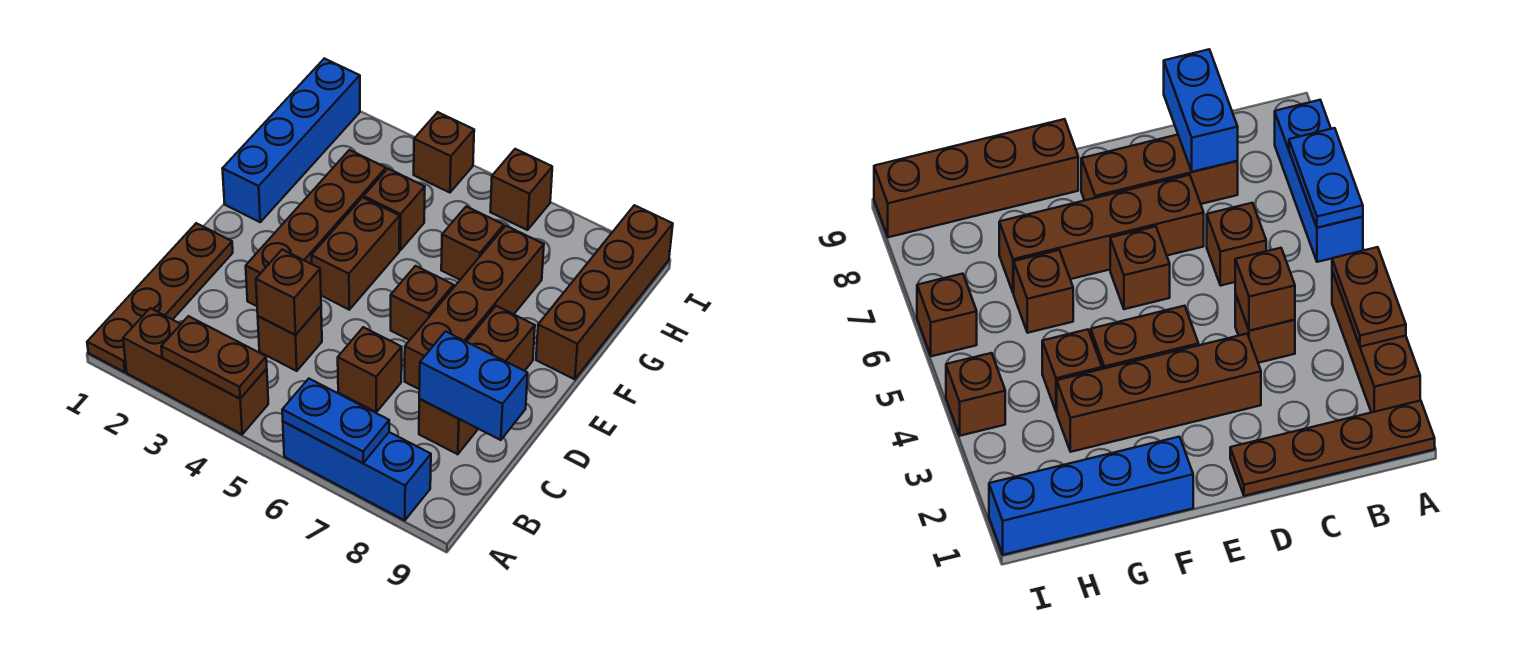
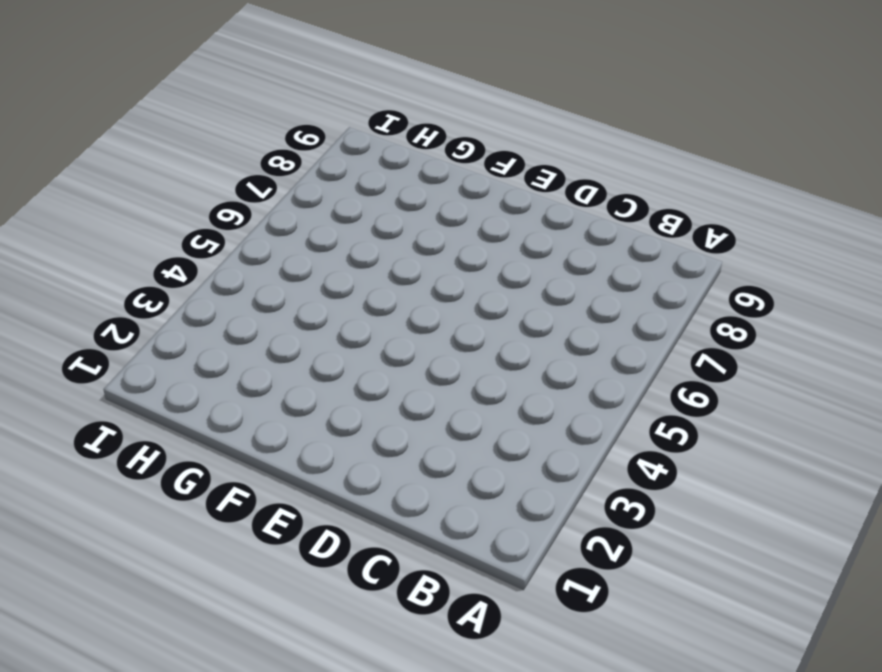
none -> brown 1x4 plate [87,223,233,372]
none -> brown 1x3 brick [123,308,268,434]
none -> blue 1x3 brick [283,422,431,520]

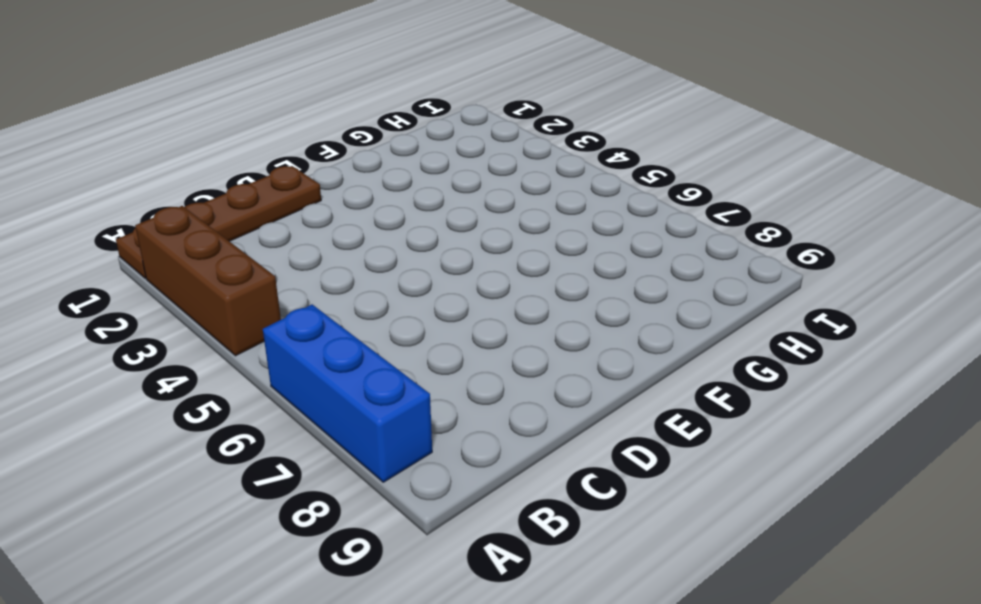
none -> brown 1x1 brick [258,306,322,371]
none -> brown 1x1 brick [338,327,402,412]
none -> brown 1x3 brick [419,306,535,454]

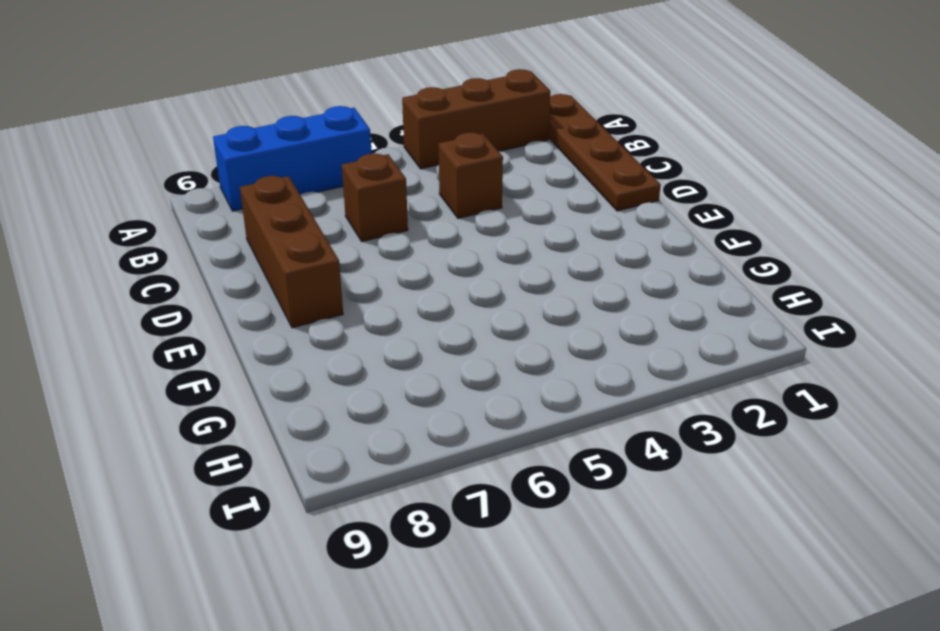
none -> brown 1x4 brick [246,150,386,306]
none -> brown 1x4 brick [405,226,544,389]
none -> brown 1x2 brick [312,198,400,310]

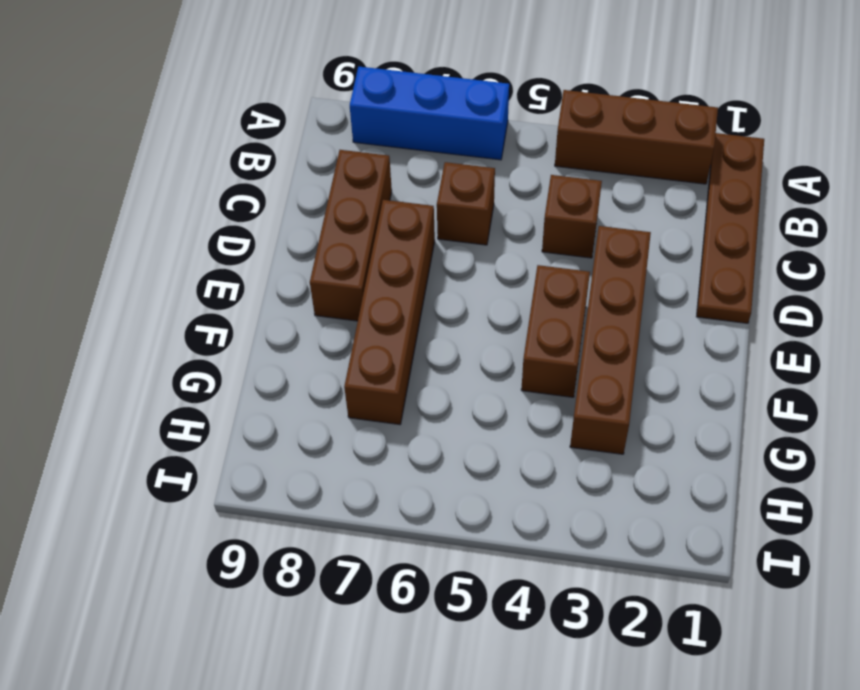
none -> brown 1x1 brick [391,266,454,340]
none -> blue 1x4 brick [222,59,360,222]
none -> brown 1x4 brick [536,205,673,379]

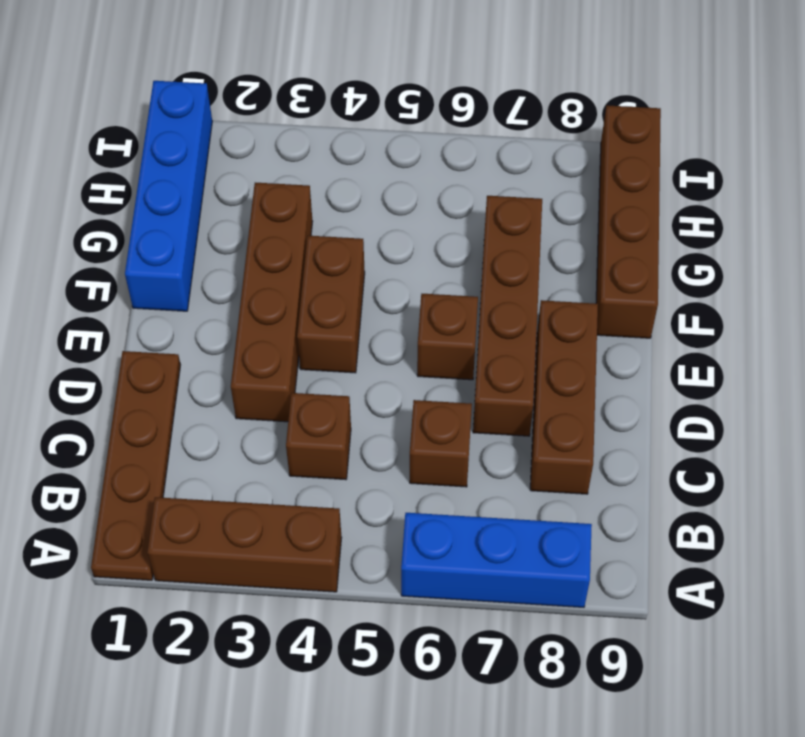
none -> brown 1x1 brick [364,169,425,250]
none -> brown 1x1 brick [441,207,504,280]
none -> brown 1x1 brick [414,112,474,193]

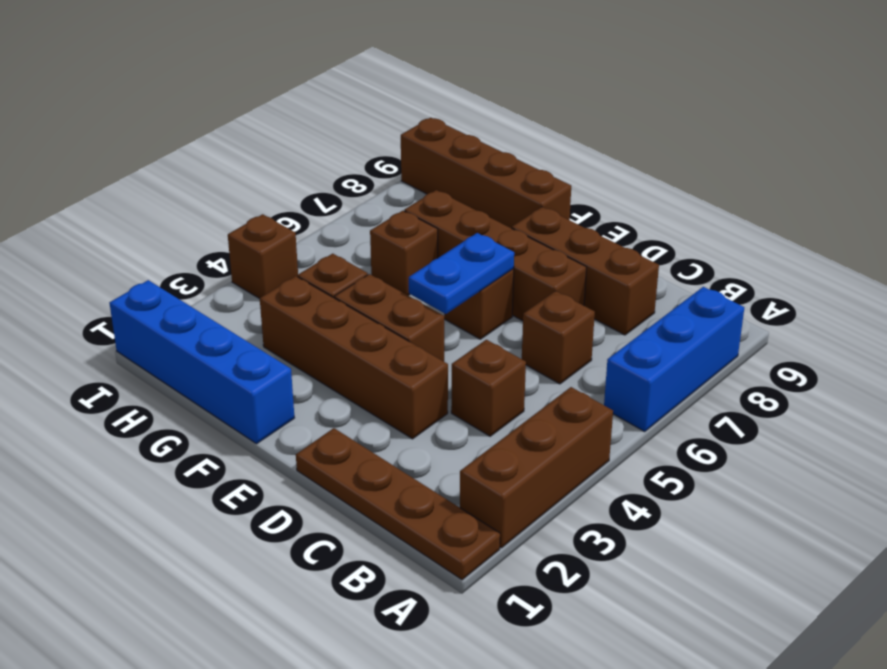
blue 1x2 plate [409,233,514,314] -> blue 1x2 plate moved to [282,379,389,463]
none -> brown 1x1 brick [491,149,552,230]
none -> brown 1x2 plate [161,316,267,399]
none -> brown 1x1 brick [256,250,321,335]

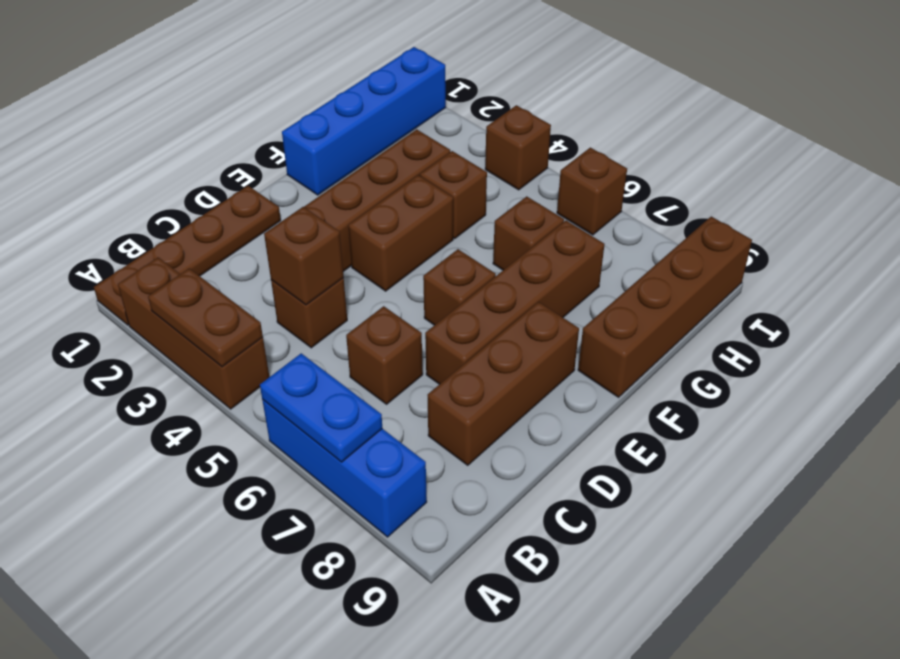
none -> blue 1x2 brick [419,331,528,440]

